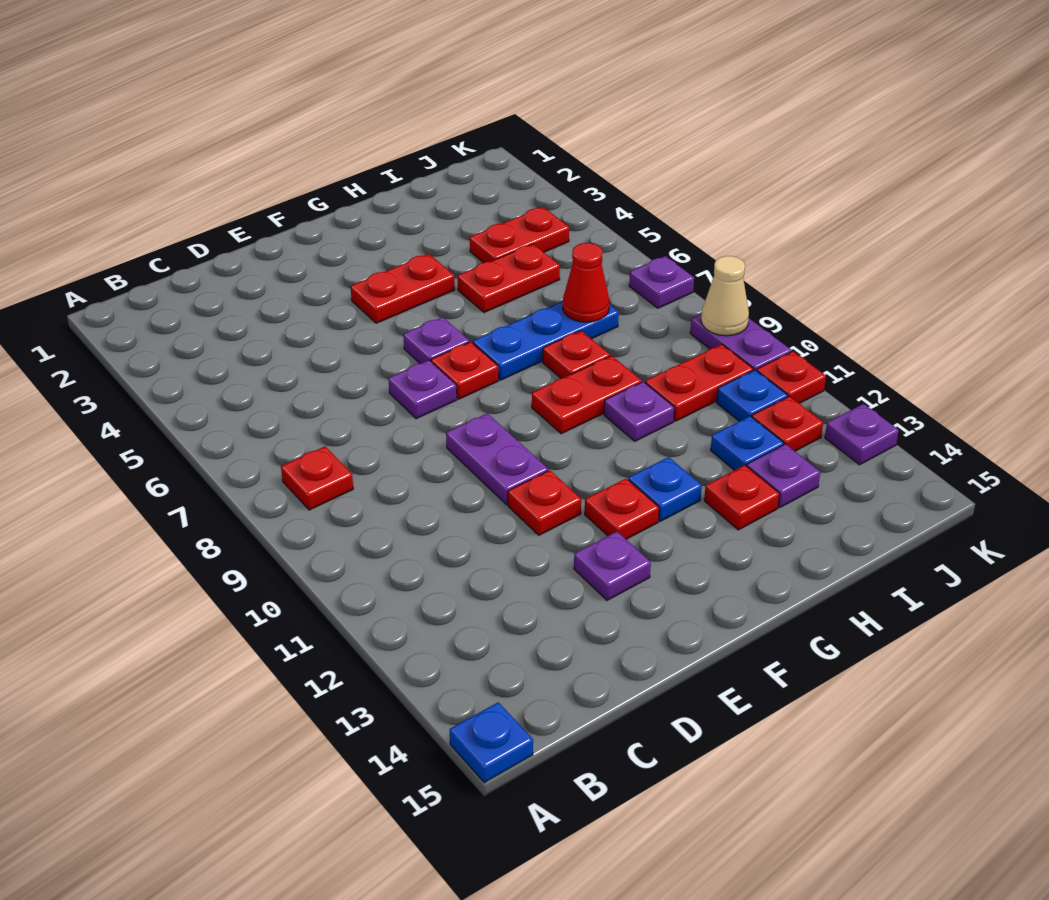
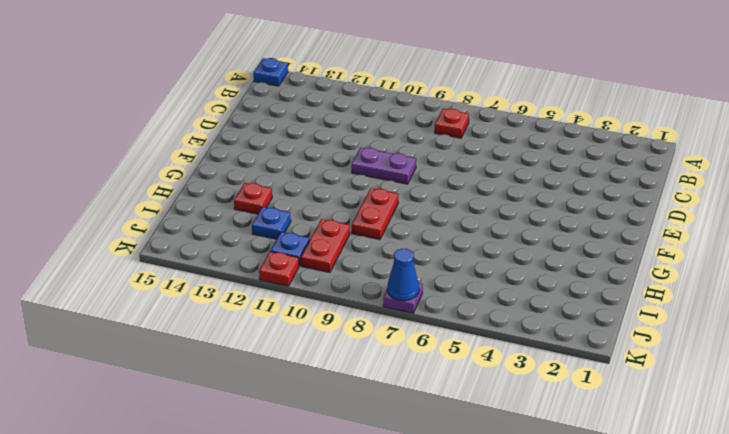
blue 1x1 cone [387,249,419,301] -> none
none -> purple 1x1 plate [388,360,457,419]
none -> red 1x1 plate [508,470,581,535]
none -> purple 1x1 plate [574,532,651,600]

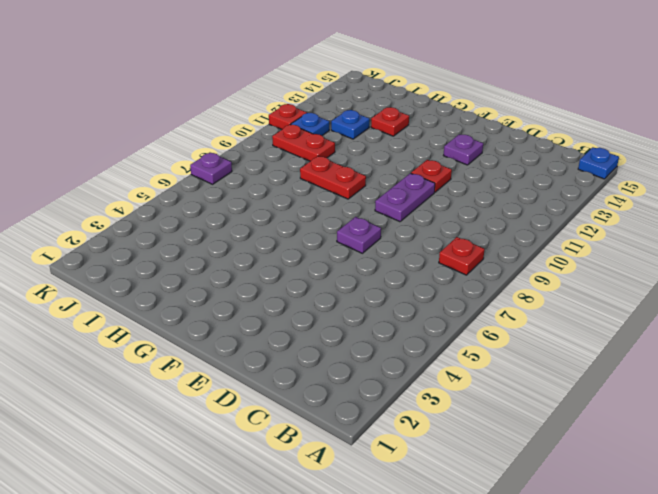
none -> red 1x2 plate [350,254,455,323]
none -> purple 1x1 plate [403,317,469,363]
none -> red 1x1 plate [431,342,499,399]

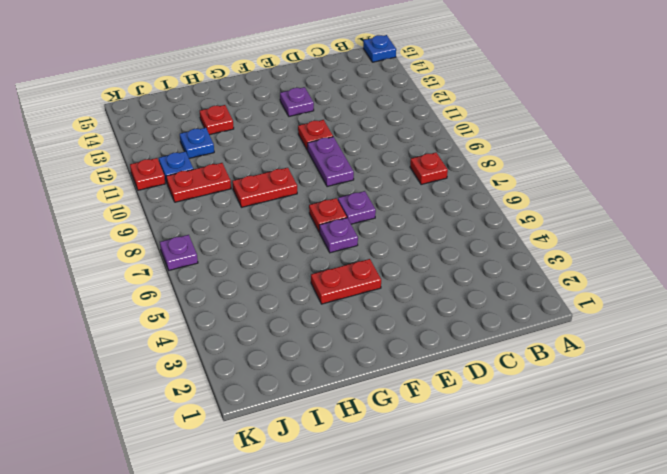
none -> red 1x1 plate [585,478,659,539]
none -> blue 1x3 plate [473,301,619,380]
none -> blue 1x1 plate [628,457,702,521]

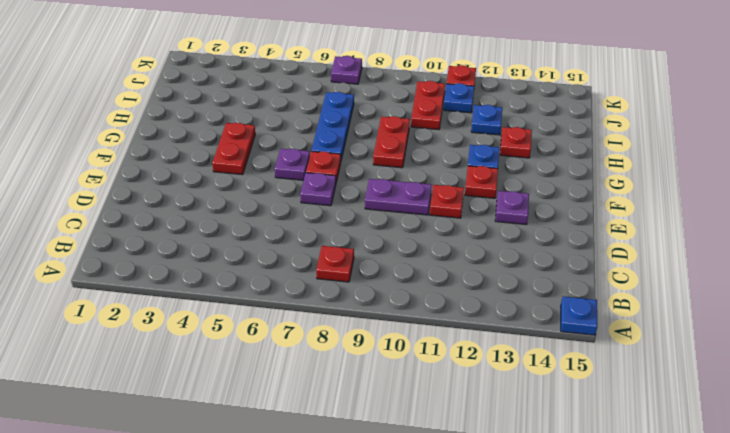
none -> red 1x2 plate [458,244,560,313]
none -> red 1x1 plate [543,331,610,378]
none -> purple 1x1 plate [604,382,674,441]

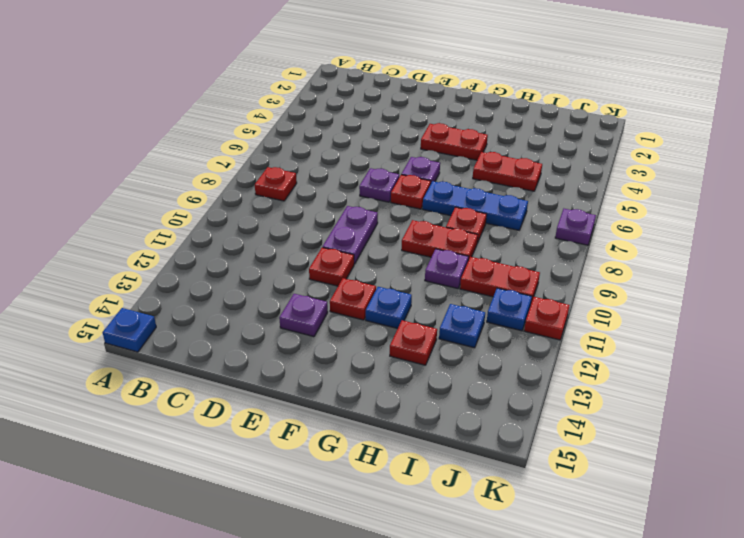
none -> red 1x2 plate [470,207,569,262]
none -> purple 1x1 plate [747,444,820,508]
none -> red 1x1 plate [752,396,823,451]

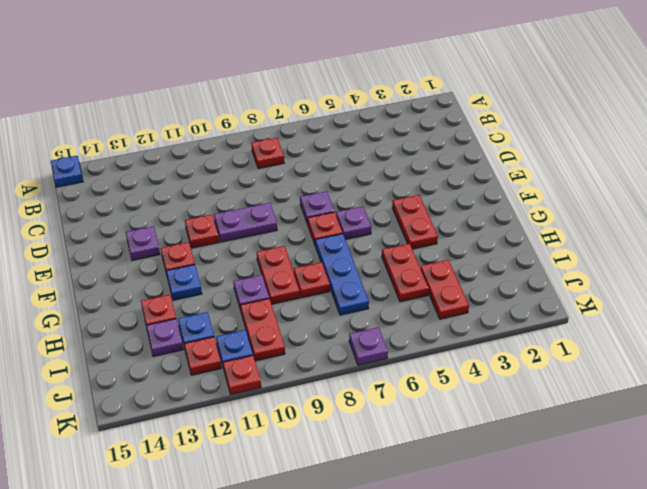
none -> purple 1x2 plate [690,314,791,371]
none -> purple 1x1 plate [825,404,899,465]
none -> red 1x1 cone [563,243,610,322]

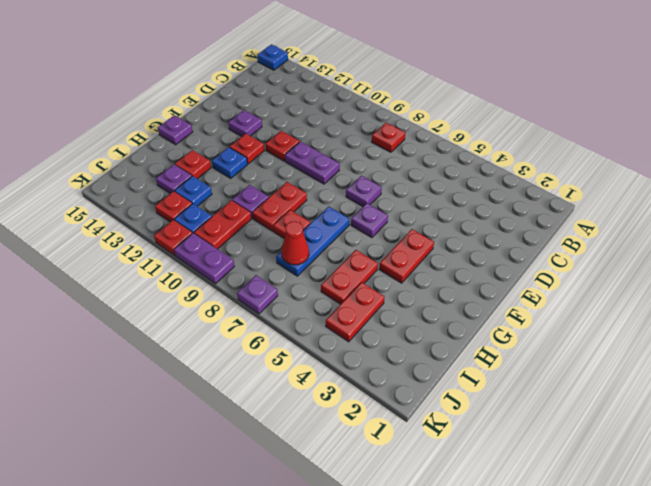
purple 1x1 plate [158,115,193,145] -> purple 1x1 plate moved to [825,404,899,465]
none -> red 1x1 plate [431,342,499,399]
none -> tan 1x1 cone [701,256,749,336]

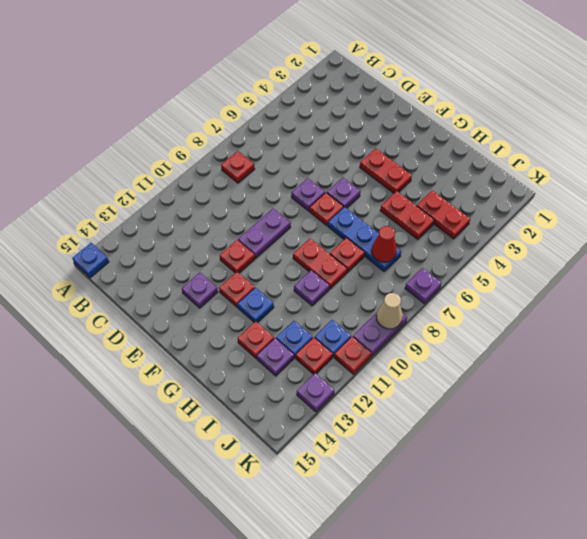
none -> red 1x2 plate [645,344,753,421]

